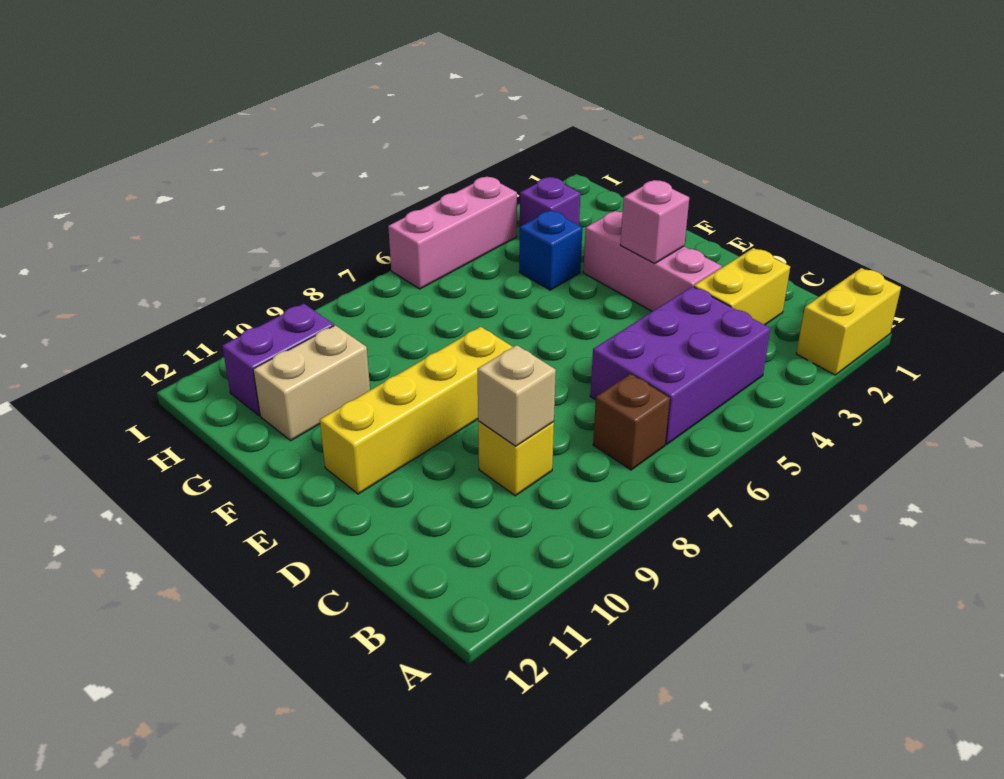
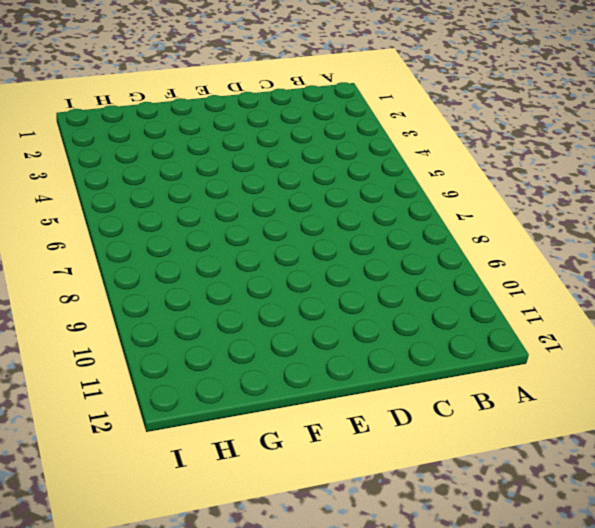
none -> yellow 1x2 brick [796,268,901,375]
none -> purple 2x3 brick [590,286,771,444]
none -> brown 1x1 brick [593,374,670,470]

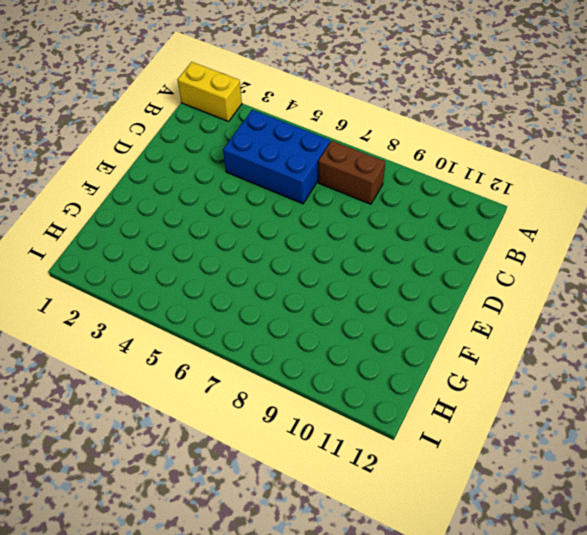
blue 2x3 brick [223,110,330,204] -> purple 2x3 brick [590,286,771,444]
brown 1x2 brick [318,141,385,204] -> brown 1x1 brick [593,374,670,470]
none -> yellow 1x2 brick [694,248,790,325]
none -> yellow 1x1 brick [478,421,554,496]
none -> pink 1x3 brick [583,211,722,311]

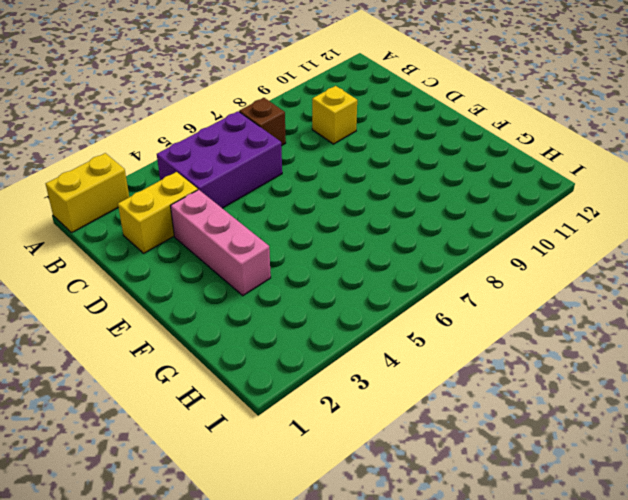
none -> yellow 1x4 brick [320,327,513,494]
none -> blue 1x1 brick [519,210,582,290]
none -> tan 1x2 brick [253,325,370,440]

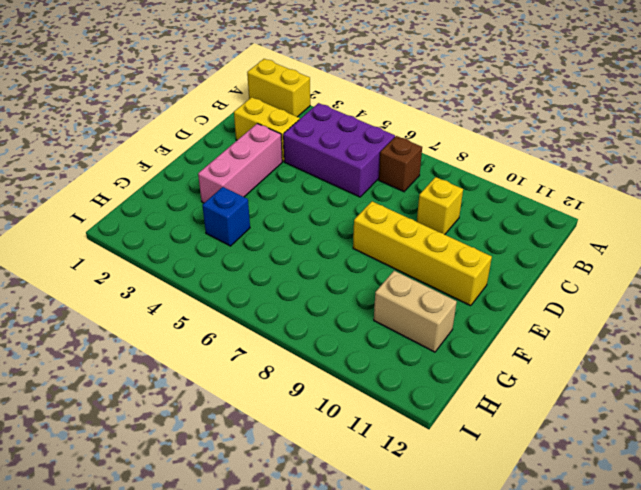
none -> purple 1x1 brick [520,177,580,226]
none -> purple 1x2 brick [222,304,334,416]
none -> pink 1x3 brick [388,177,517,289]

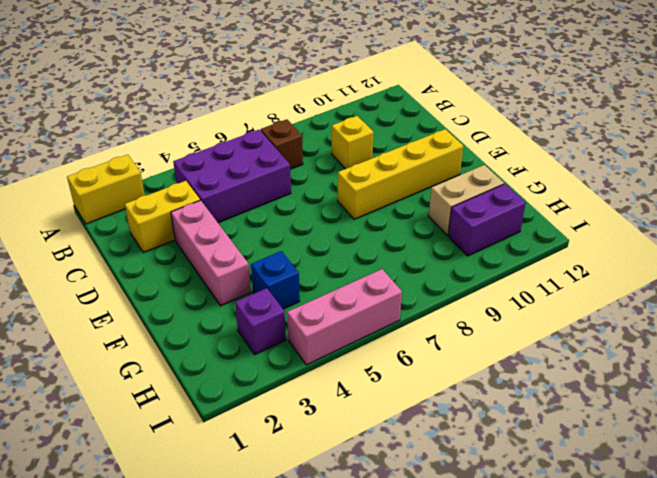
none -> tan 1x1 brick [477,345,556,446]
none -> pink 1x1 brick [620,180,689,263]

